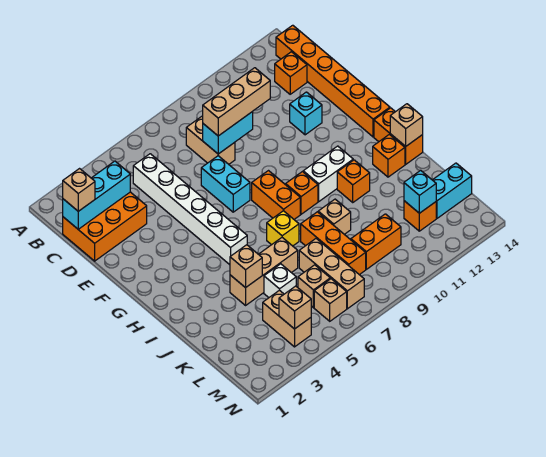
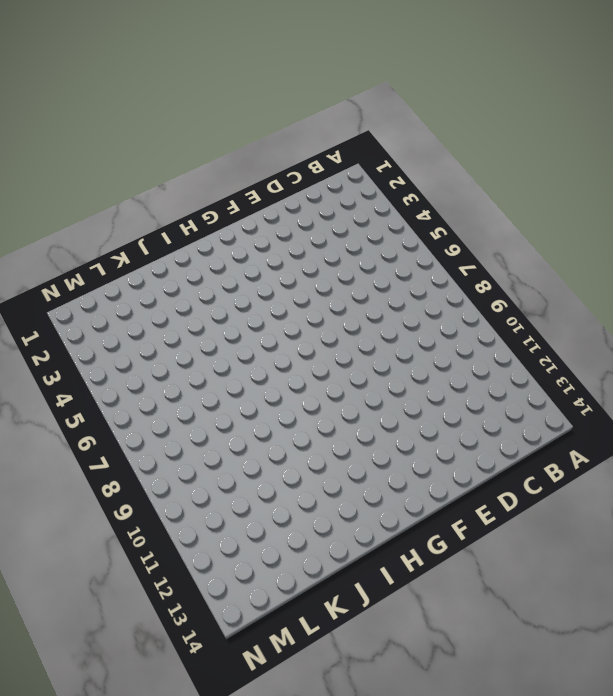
none -> orange 1x6 brick [276,25,390,137]
none -> orange 2x3 brick [63,192,147,261]
none -> white 1x6 brick [133,154,247,265]
none -> tan 1x2 brick [186,116,235,164]

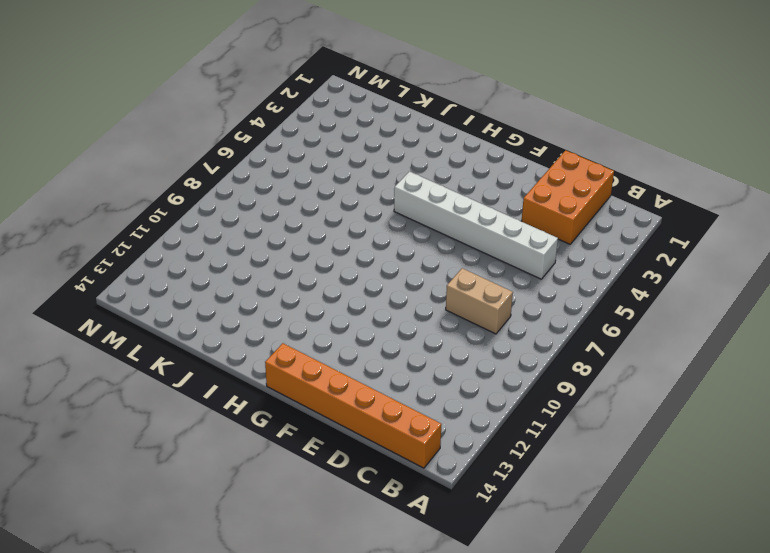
none -> orange 1x1 brick [275,52,307,94]
none -> cyan 1x2 brick [201,156,250,212]
none -> cyan 1x1 brick [290,92,322,135]
none -> orange 1x2 brick [252,171,300,219]

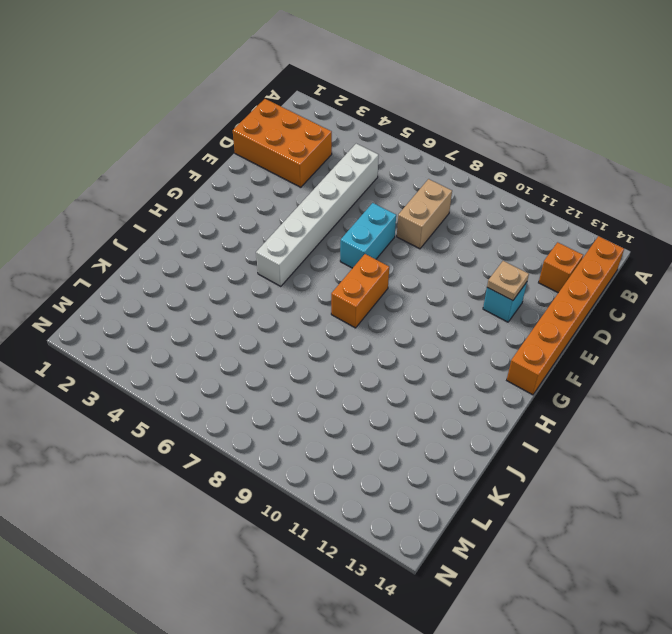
tan 1x1 plate [487,261,529,301] -> none
none -> orange 1x1 brick [286,172,318,214]
none -> white 1x2 brick [303,146,353,201]
none -> orange 1x2 brick [374,108,423,164]
none -> yellow 1x1 brick [267,211,299,246]

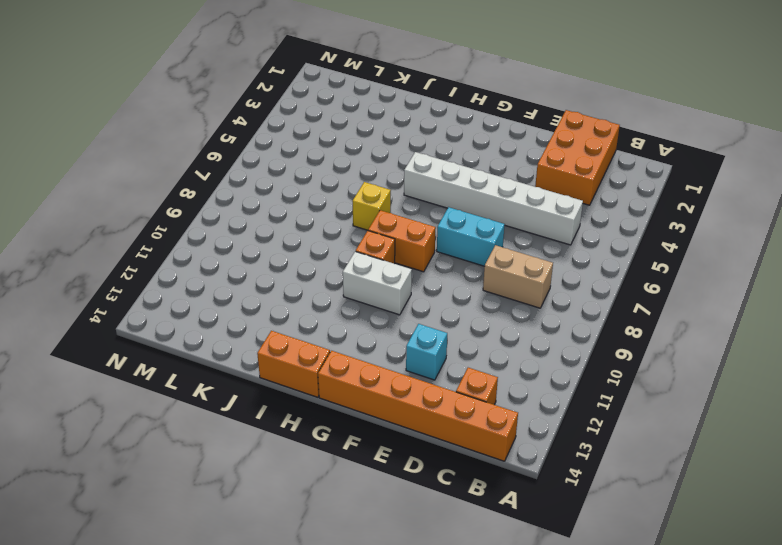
white 1x2 brick [343,251,412,315] -> white 1x2 brick turned to [303,146,353,201]
none -> orange 1x1 brick [337,160,370,202]
none -> orange 1x1 brick [373,134,405,177]
none -> tan 1x3 brick [230,238,298,305]
none -> orange 1x3 brick [301,212,366,275]

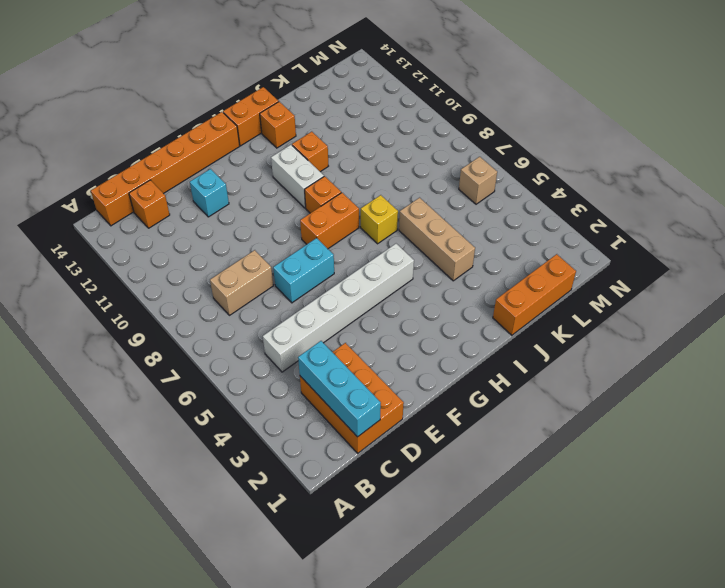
orange 1x3 brick [493,254,576,335] -> orange 1x3 brick moved to [301,212,366,275]
none -> tan 1x1 brick [318,199,351,234]
none -> white 1x1 brick [264,264,296,298]
none -> tan 1x3 brick [299,239,364,309]
none -> tan 1x2 brick [263,290,311,347]

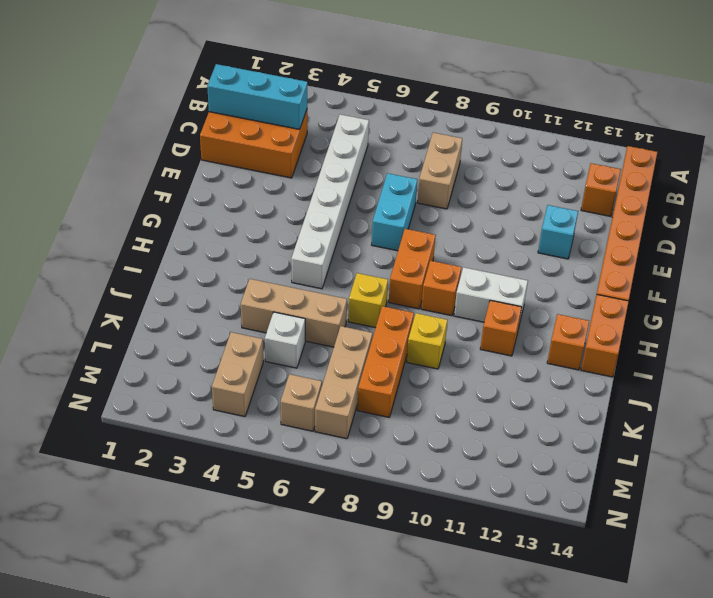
yellow 1x1 brick [407,313,447,369] -> tan 1x1 brick [318,199,351,234]
none -> tan 1x1 brick [298,265,330,308]
none -> orange 1x2 brick [351,214,401,269]
none -> orange 1x1 brick [404,201,436,231]
none -> cyan 1x2 brick [433,163,472,218]

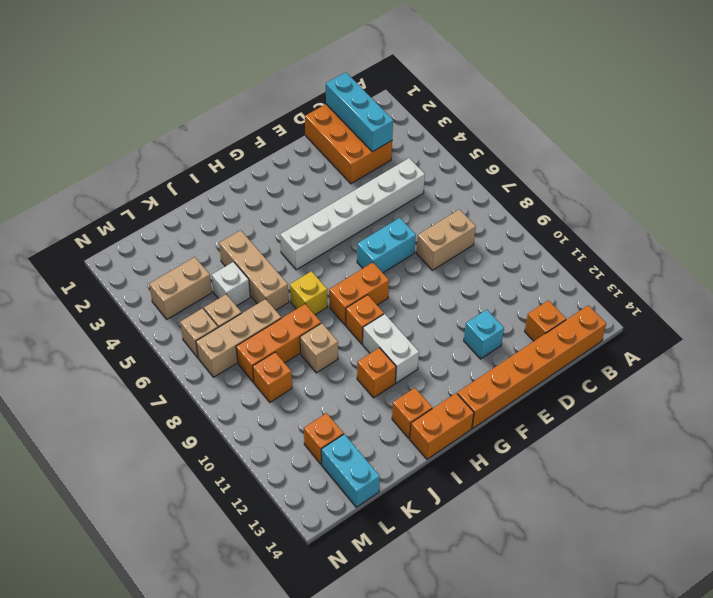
orange 1x1 brick [253,352,292,402] -> orange 1x2 brick [351,214,401,269]
none -> cyan 1x2 brick [203,112,253,154]
none -> tan 1x1 brick [390,104,423,146]
none -> tan 1x1 brick [230,245,262,288]
none -> cyan 1x1 brick [404,170,436,213]

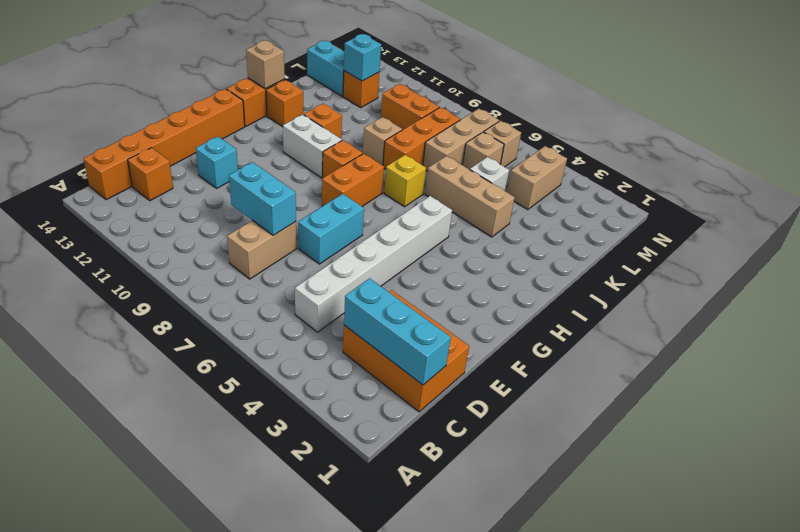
none -> tan 1x1 brick [230,245,262,288]
none -> tan 1x1 brick [279,286,311,329]
none -> tan 1x1 brick [63,169,95,211]
none -> tan 1x3 brick [203,68,270,136]

